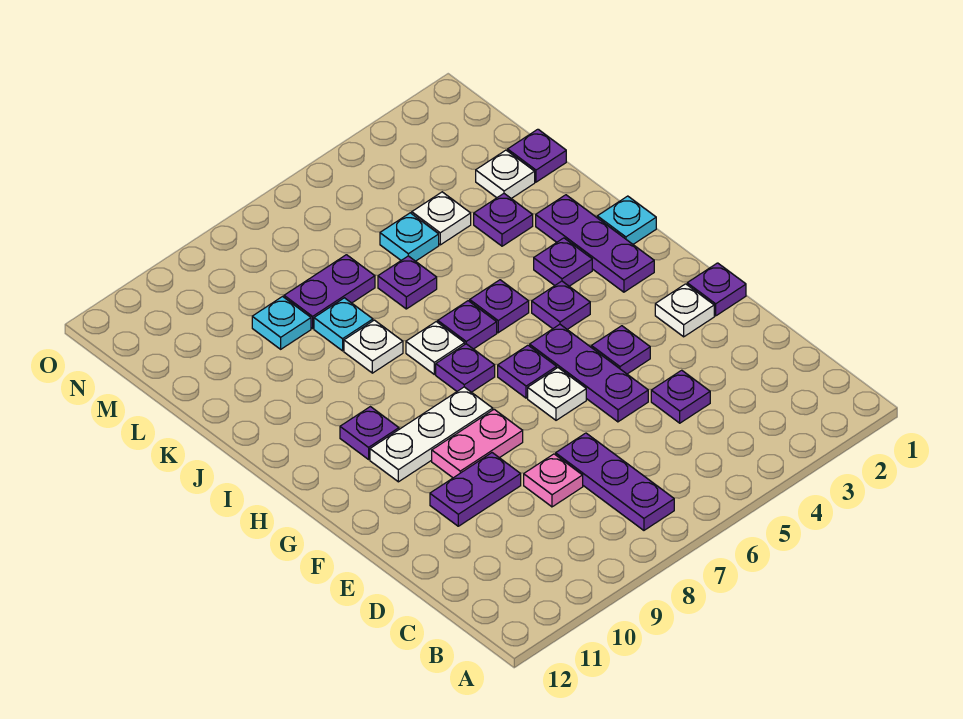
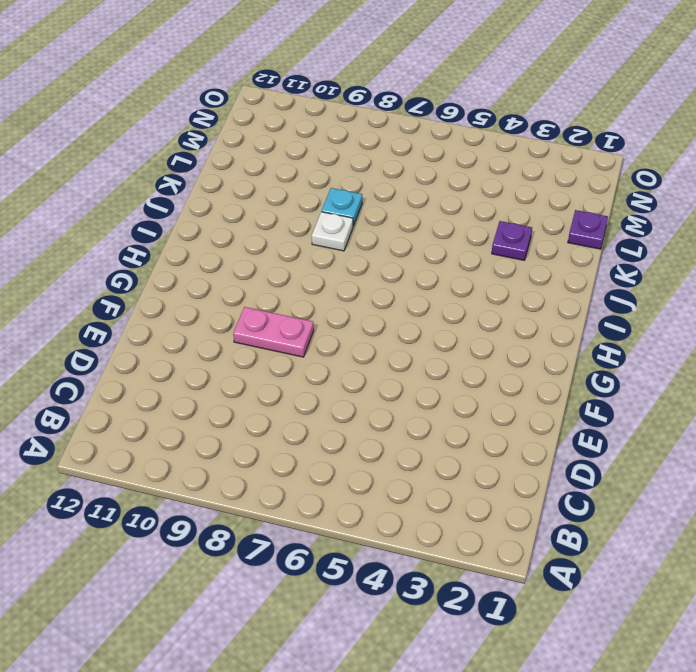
none -> purple 1x3 plate [556,433,674,530]
none -> purple 1x1 plate [651,370,710,423]
none -> pink 1x1 plate [524,454,583,507]
none -> purple 1x3 plate [530,324,648,422]

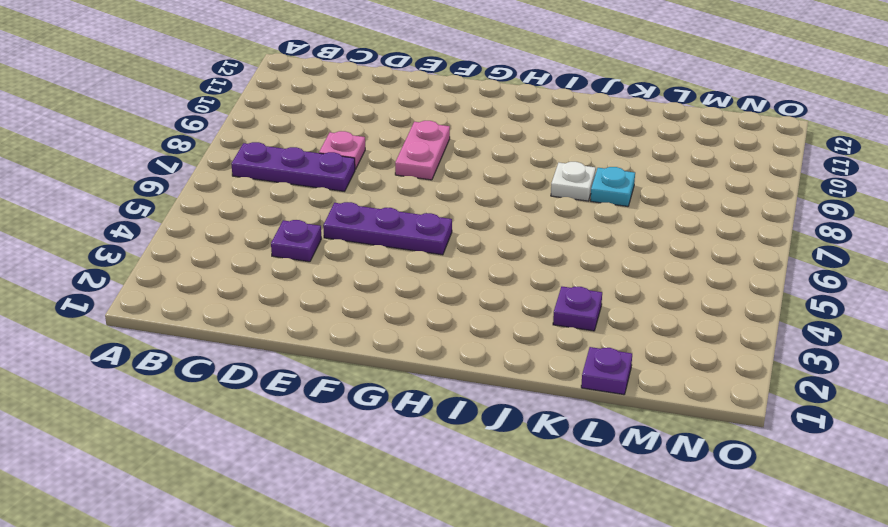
none -> purple 1x2 plate [430,453,521,526]
none -> purple 1x1 plate [687,263,746,316]
none -> white 1x1 plate [655,284,714,337]
none -> purple 1x1 plate [591,326,650,374]

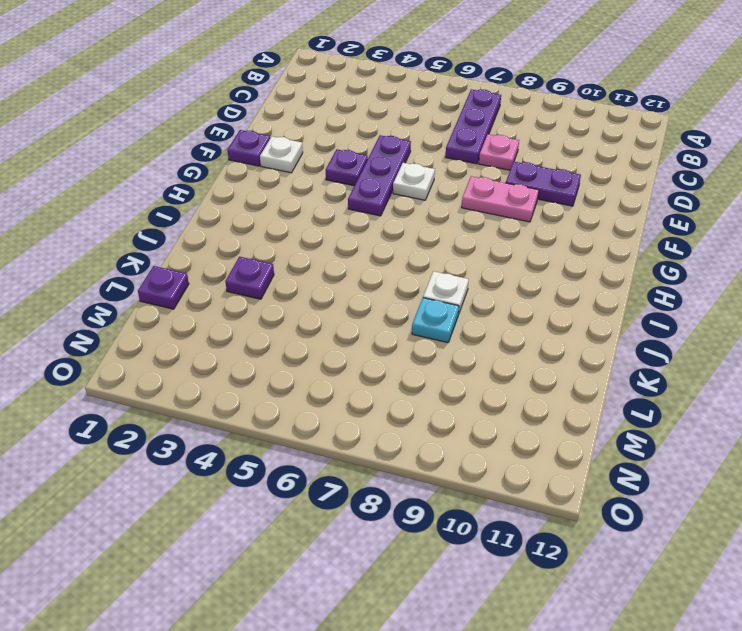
none -> purple 1x1 plate [651,370,710,423]
none -> purple 1x1 plate [498,345,557,398]
none -> white 1x3 plate [370,387,493,482]
none -> purple 1x3 plate [536,195,654,292]

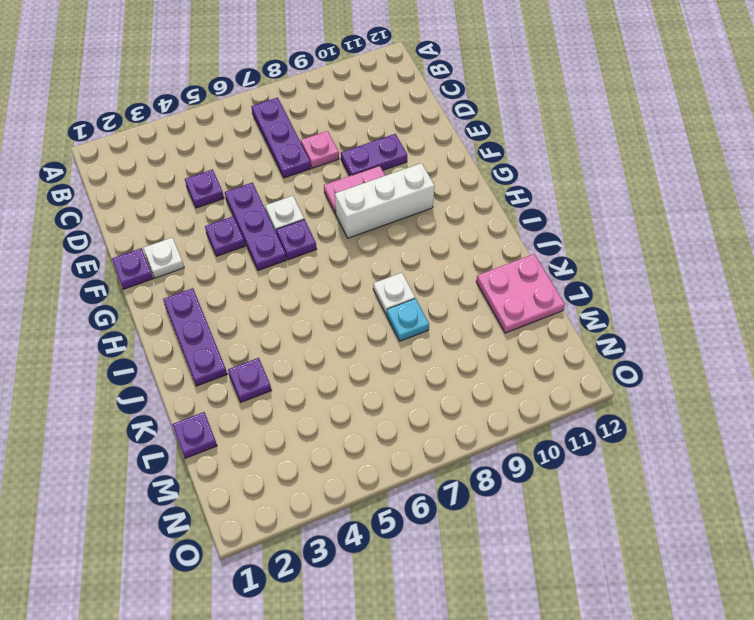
white 1x3 brick [335,163,435,238] -> white 1x3 plate [370,387,493,482]
pink 2x2 plate [476,254,565,333] -> none
none -> purple 1x1 plate [532,281,590,330]
none -> purple 1x1 plate [436,344,495,392]
none -> purple 1x1 plate [340,407,399,459]
none -> cyan 1x1 plate [597,196,656,244]

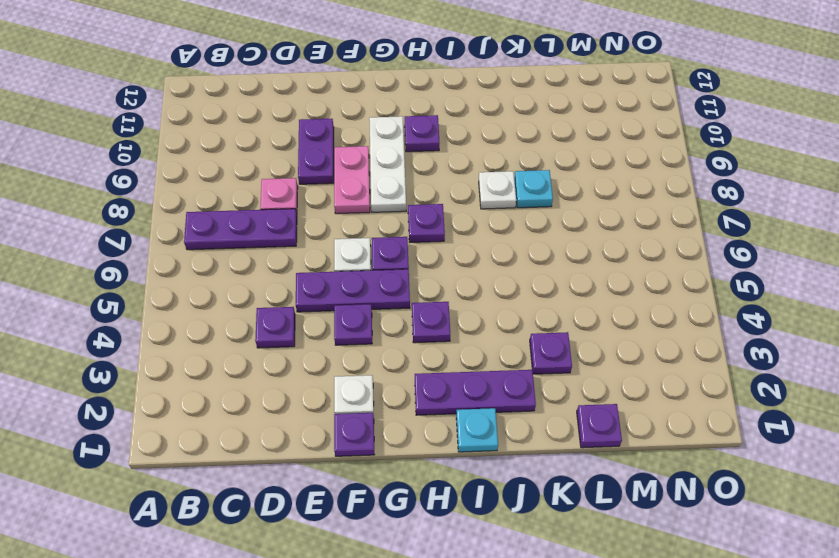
none -> purple 1x1 plate [534,238,592,286]
none -> purple 1x1 plate [470,280,529,333]
none -> purple 1x1 plate [438,301,497,349]
none -> white 1x1 plate [406,322,465,374]

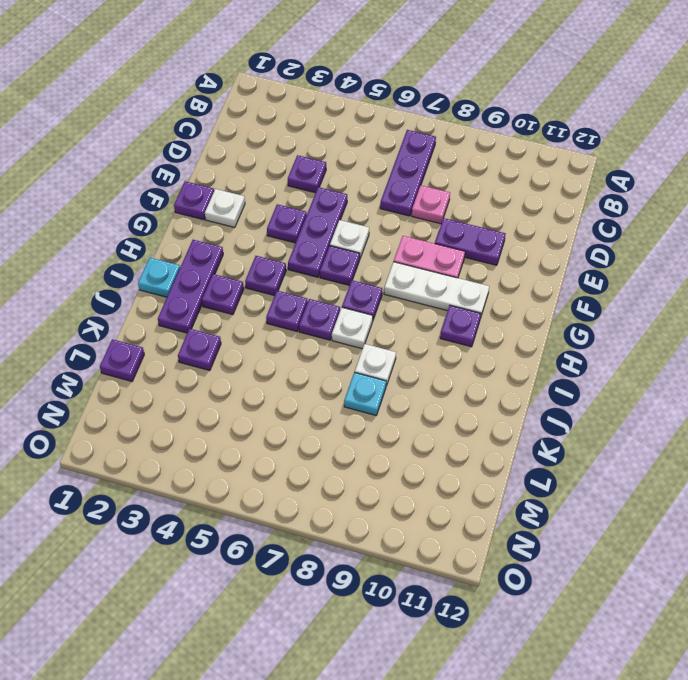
none -> purple 1x1 plate [378,256,437,309]
none -> white 1x1 plate [476,150,535,198]
none -> white 1x1 plate [412,192,471,245]
none -> cyan 1x1 plate [380,213,439,261]

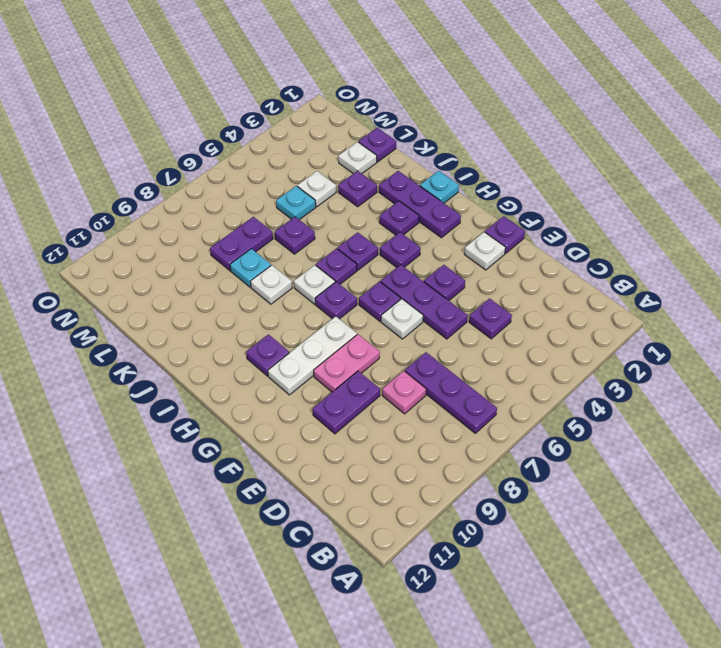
none -> cyan 1x1 plate [252,297,311,349]

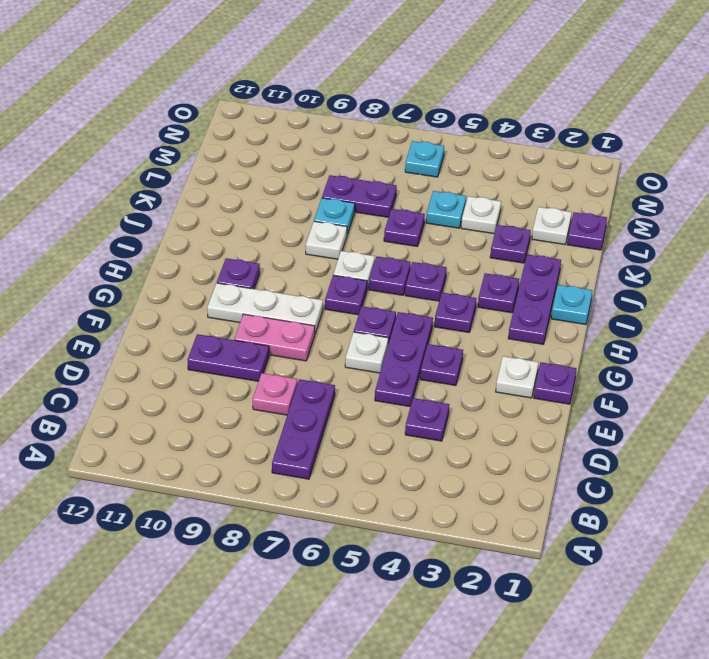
cyan 1x1 plate [405,141,444,177] -> cyan 1x1 plate moved to [252,297,311,349]

